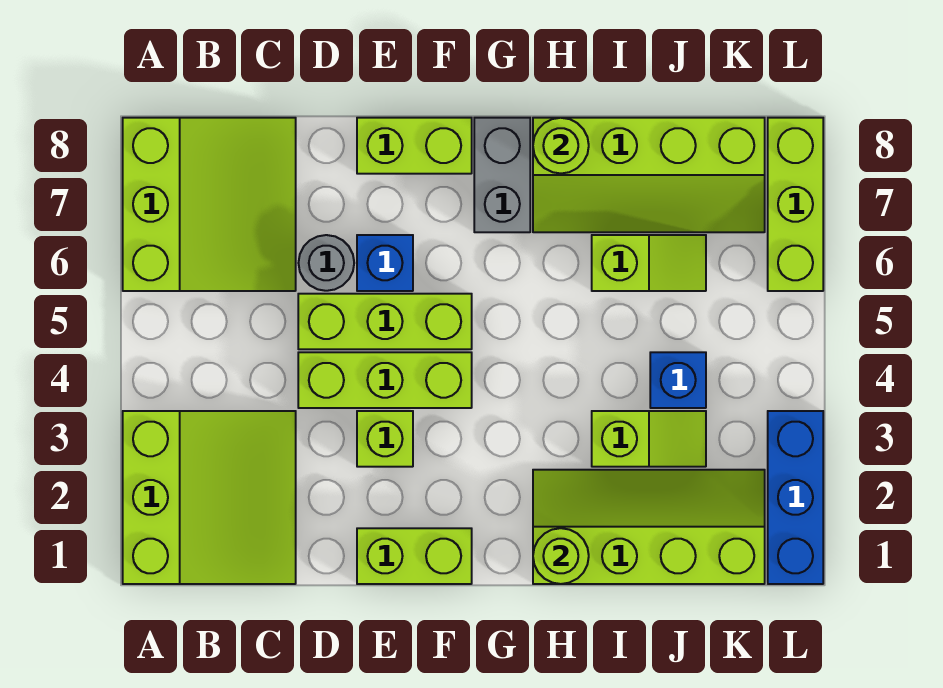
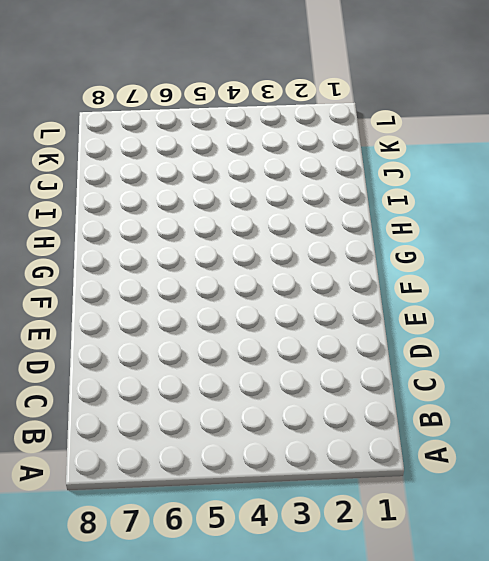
none -> lime 3x3 slope [123,411,296,584]
none -> lime 3x3 slope [123,118,296,291]
none -> lime 1x3 brick [298,352,472,408]

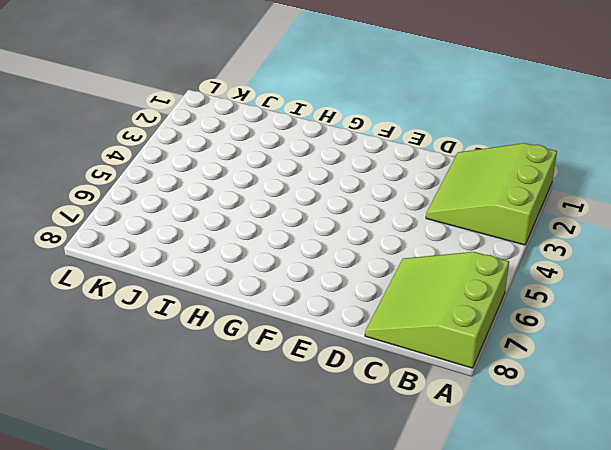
none -> lime 1x3 brick [298,352,472,408]
none -> lime 1x3 brick [298,294,472,349]
none -> grey 1x1 round brick [299,235,354,291]

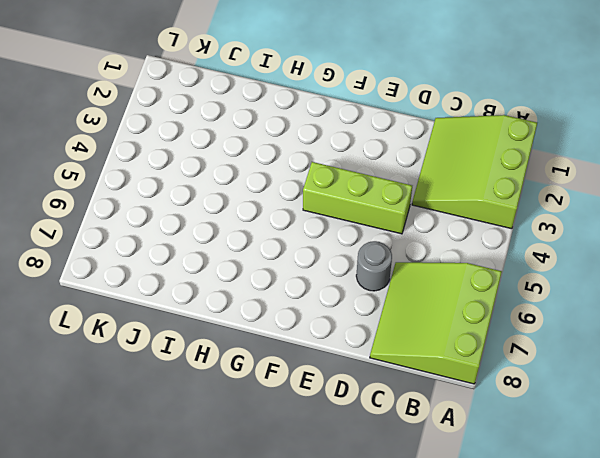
none -> lime 1x3 brick [298,294,472,349]
none -> lime 1x2 brick [357,528,472,584]
none -> lime 1x1 brick [357,411,413,467]

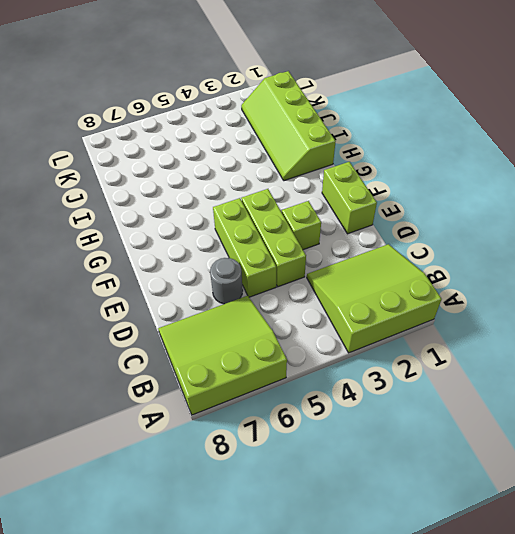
none -> blue 1x1 brick [357,235,413,291]
none -> lime 1x2 brick [357,118,472,174]
none -> grey 1x2 brick [474,118,530,232]

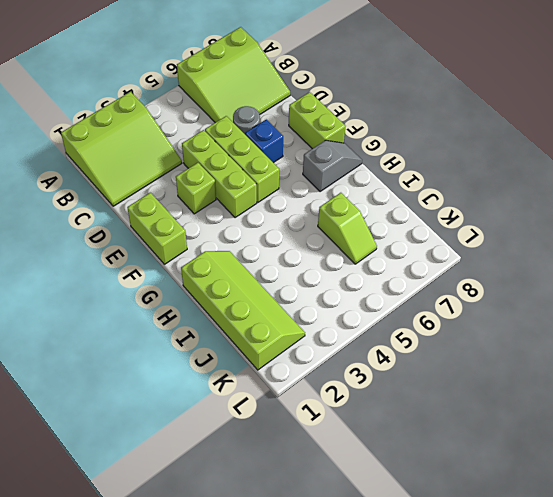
grey 1x2 slope [303,140,362,192] -> grey 1x2 brick [474,118,530,232]
none -> lime 2x4 slope [533,118,765,232]
none -> lime 1x2 slope [592,411,706,467]
none -> blue 1x1 brick [650,352,706,408]

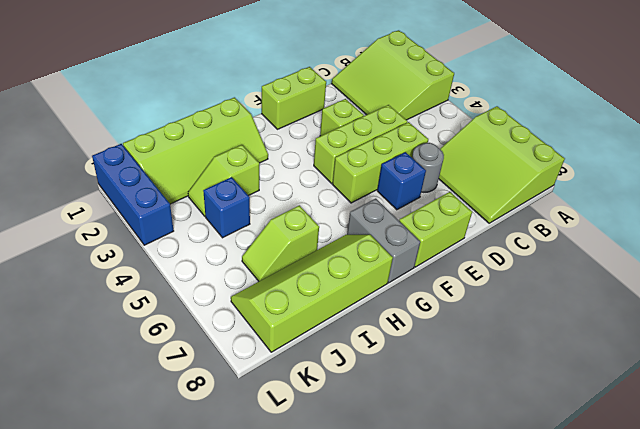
none -> lime 1x3 brick [768,118,823,291]
none -> lime 1x1 round brick [533,528,589,584]
none -> lime 1x1 round brick [533,118,589,174]

